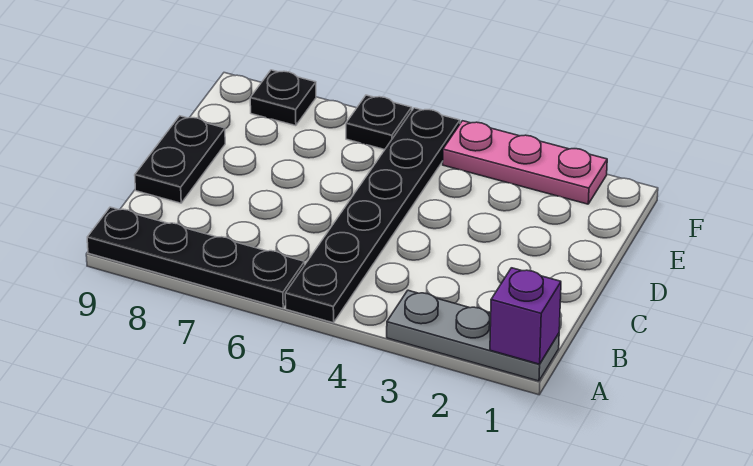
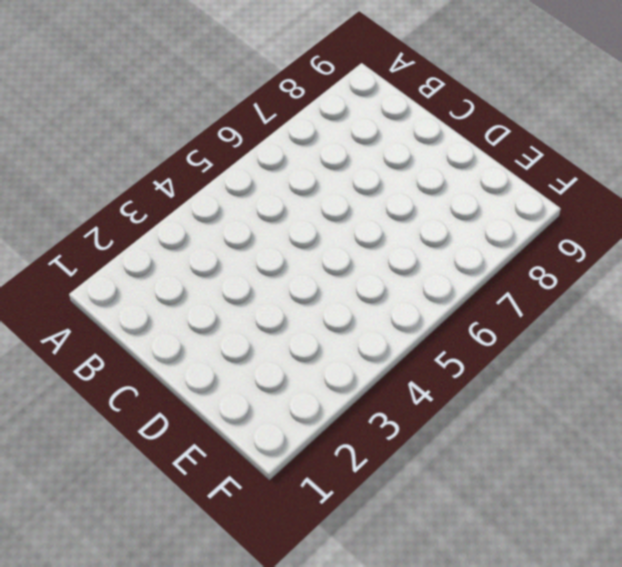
none -> grey 1x3 plate [387,290,559,381]
none -> black 1x6 plate [285,108,460,323]

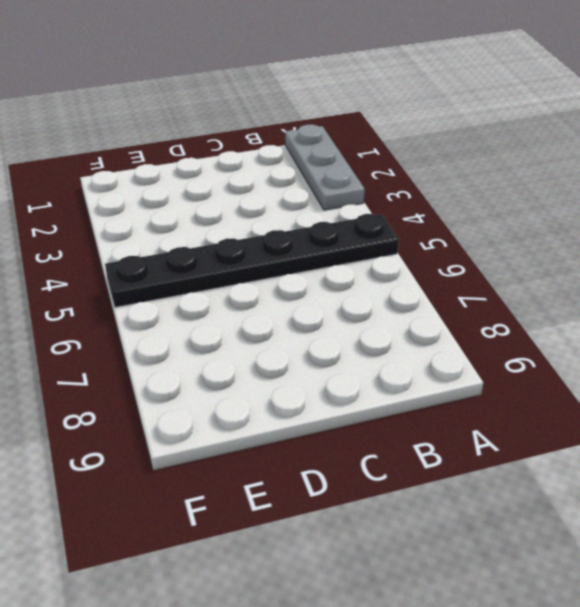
none -> black 1x4 plate [87,207,305,308]
none -> black 1x2 plate [135,116,225,203]

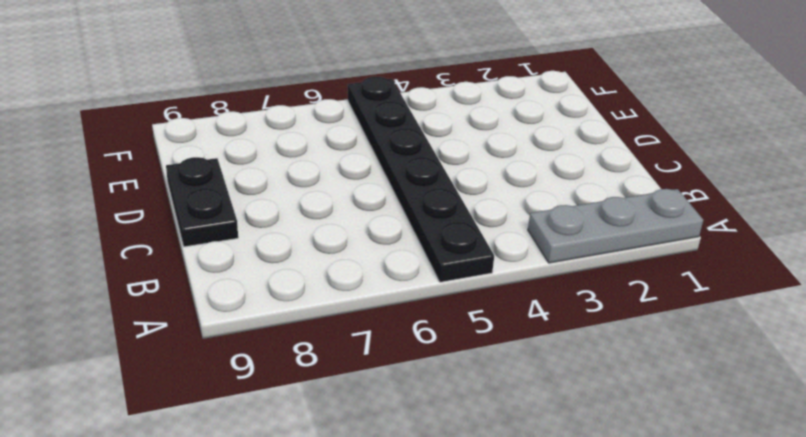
none -> black 1x4 plate [87,207,305,308]
none -> pink 1x3 plate [443,121,607,204]

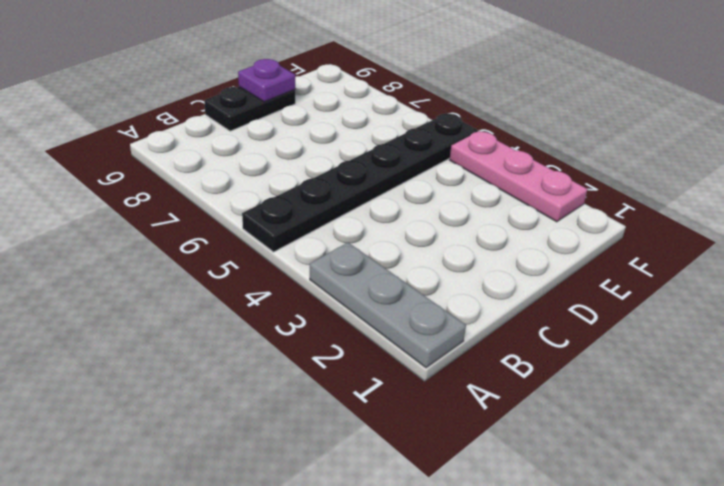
purple 1x1 plate [238,59,295,102] -> none
none -> black 1x4 plate [87,207,305,308]
none -> black 1x1 plate [346,95,412,150]

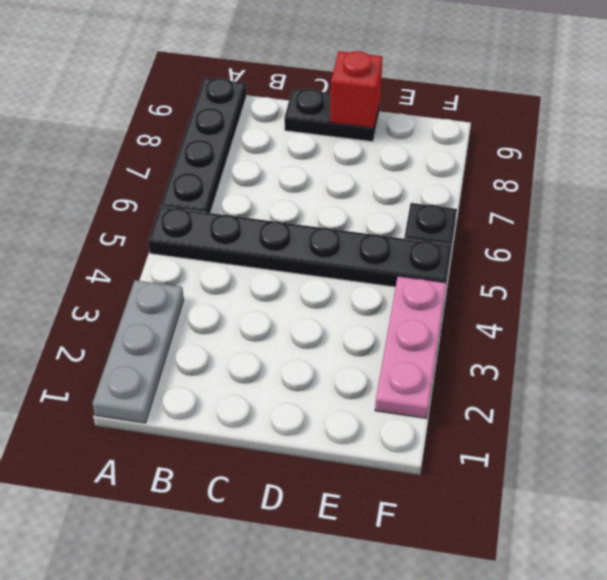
red 1x1 brick [330,51,383,128] -> none
none -> black 1x1 plate [250,70,316,126]
none -> purple 1x1 brick [490,268,561,364]

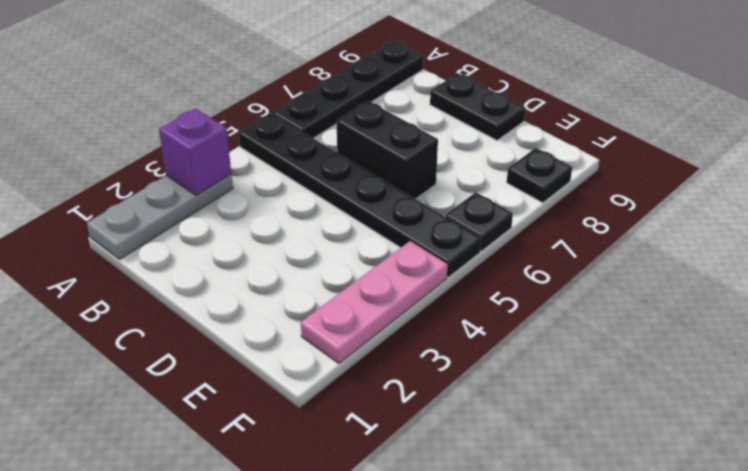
purple 1x1 brick [159,108,231,195] -> purple 1x1 brick moved to [490,268,561,364]
black 1x2 brick [336,101,438,199] -> none

